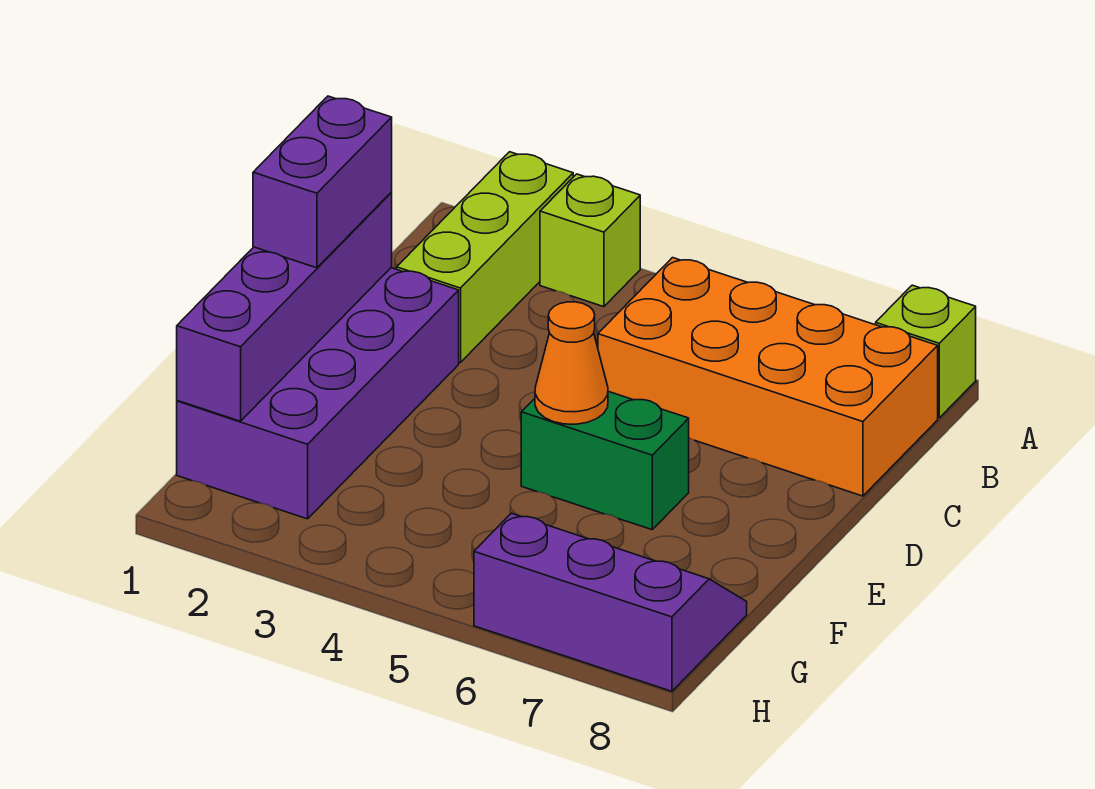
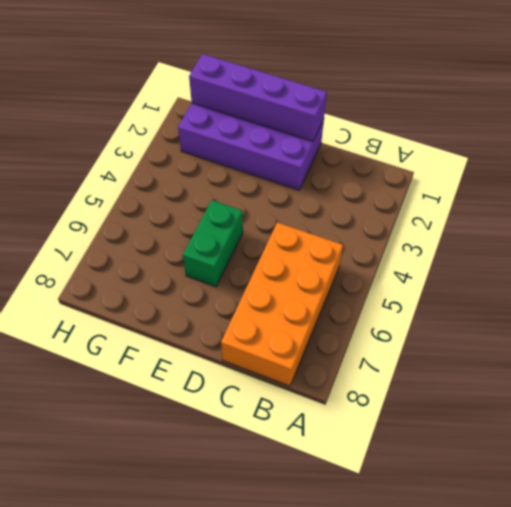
none -> lime 1x3 brick [397,152,573,363]
none -> lime 1x1 brick [540,174,640,307]

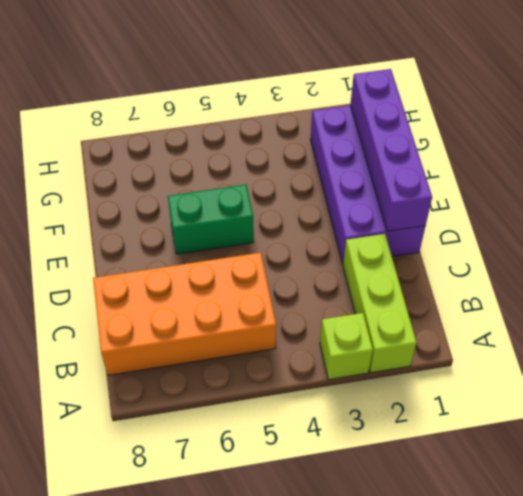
none -> lime 1x1 brick [876,285,976,418]
none -> purple 2x3 slope [474,513,747,691]

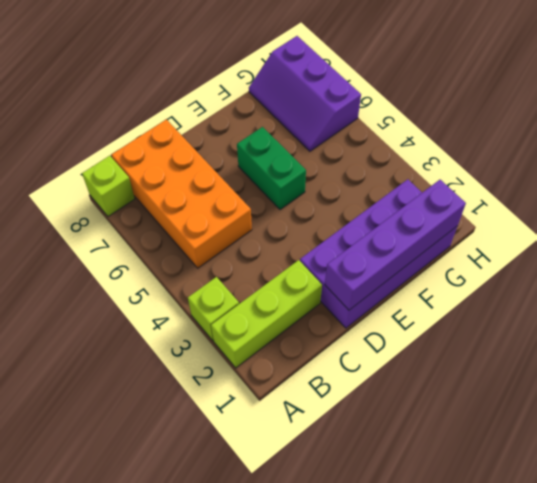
none -> orange 1x1 cone [535,302,608,424]
none -> purple 1x2 brick [253,96,392,268]

